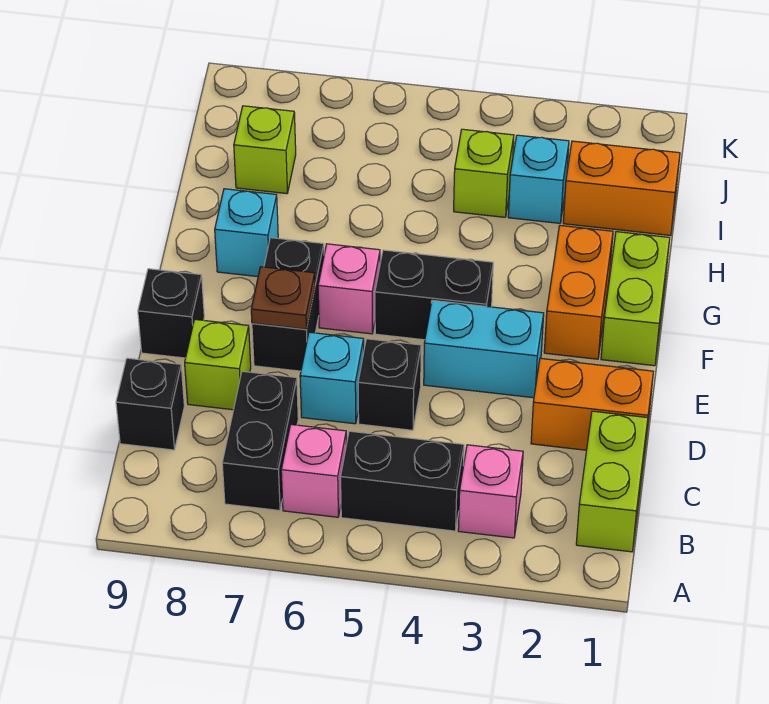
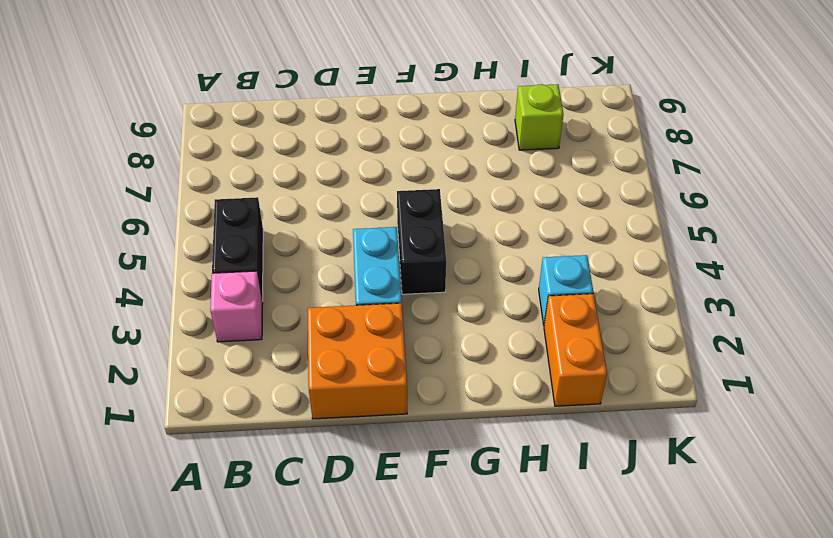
orange 2x2 brick [308,303,407,419] -> orange 1x2 brick [531,358,654,450]
none -> lime 1x2 brick [576,411,648,552]
none -> pink 1x1 brick [281,425,346,517]
none -> black 1x2 brick [222,371,298,511]

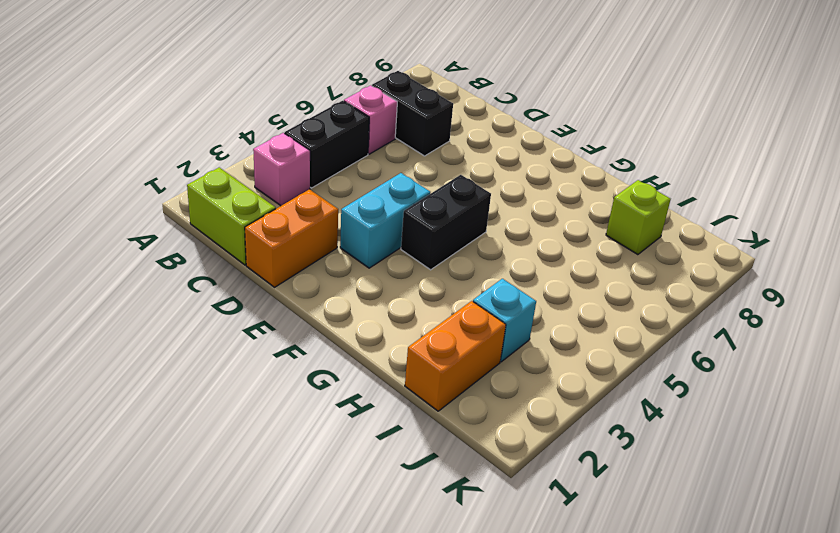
none -> black 1x1 brick [116,358,184,450]
none -> black 1x1 brick [358,339,421,430]
none -> cyan 1x1 brick [300,332,364,424]

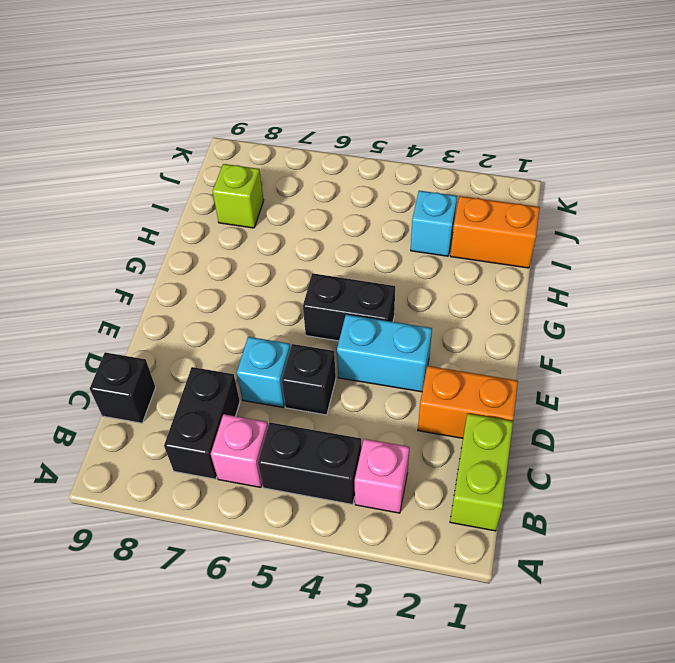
none -> lime 1x1 brick [185,320,251,410]
none -> black 1x2 brick [252,238,324,371]
none -> black 1x1 brick [138,269,204,358]

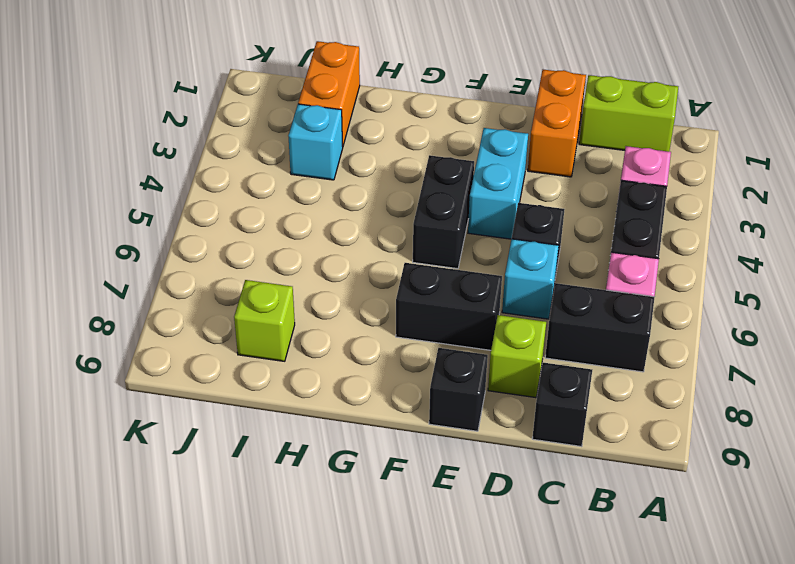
none -> lime 1x2 brick [601,232,670,366]
none -> orange 1x2 brick [544,226,613,359]
none -> pink 1x1 brick [318,244,380,334]

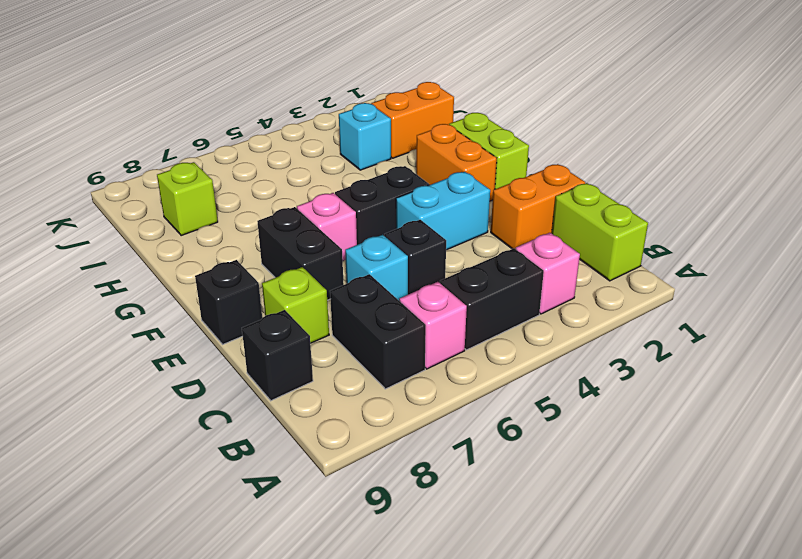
none -> cyan 1x1 brick [215,189,278,277]
none -> lime 1x1 brick [454,129,514,217]
none -> brown 1x1 plate [251,267,315,329]

